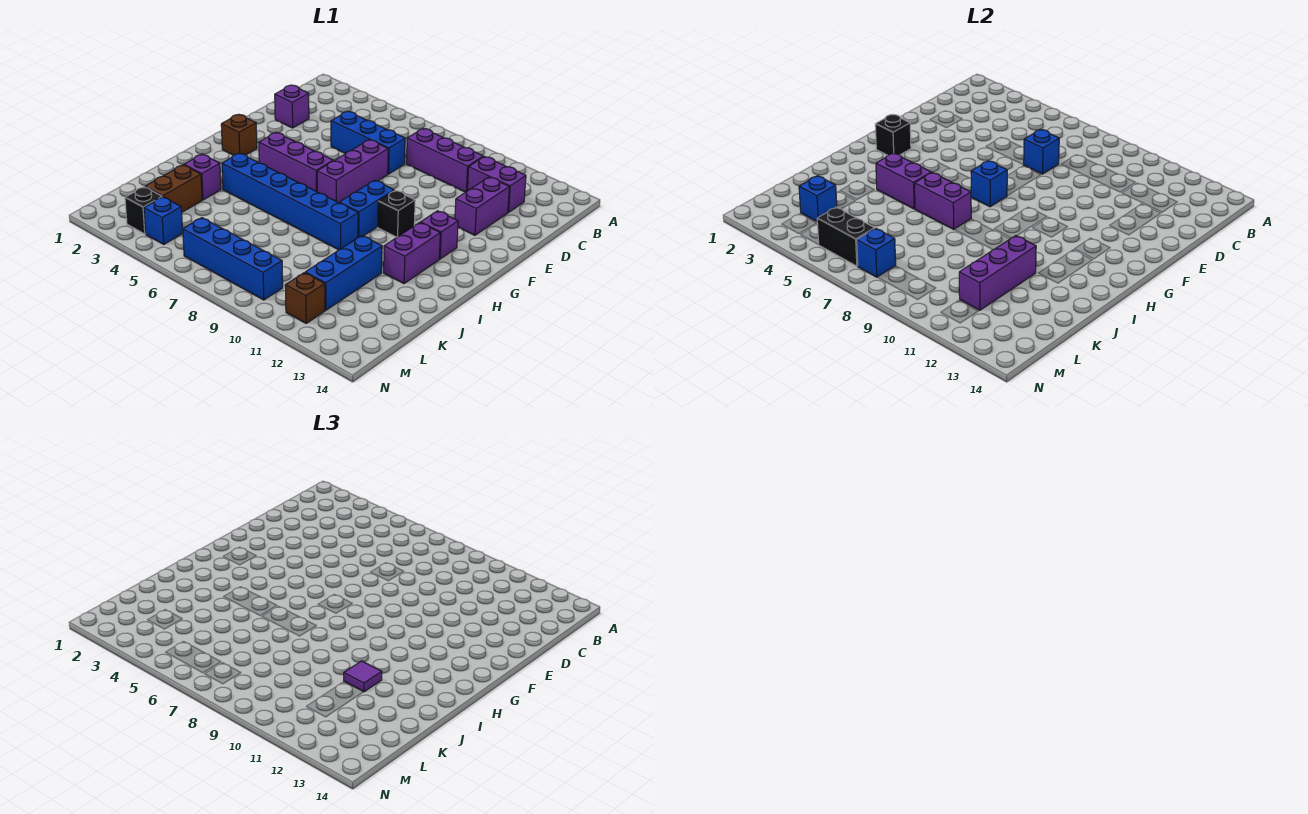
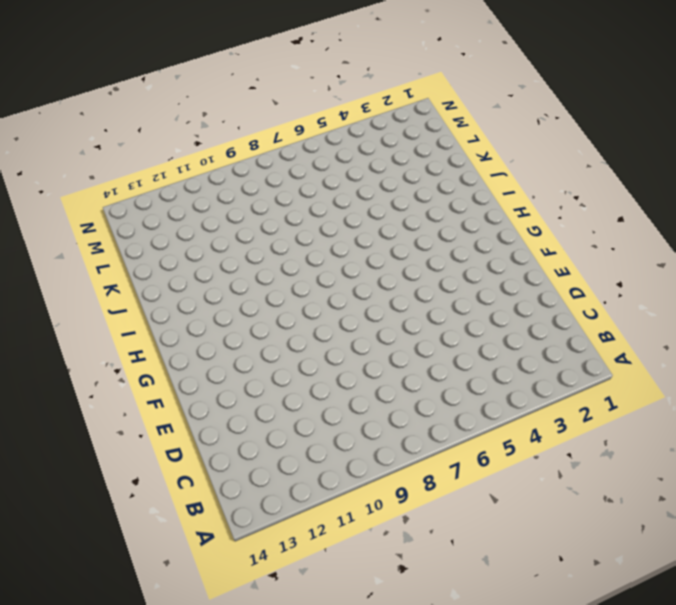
none -> purple 1x3 brick [406,129,483,192]
none -> purple 1x2 brick [467,157,526,212]
none -> purple 1x1 brick [275,85,309,128]
none -> blue 1x3 brick [331,111,405,174]

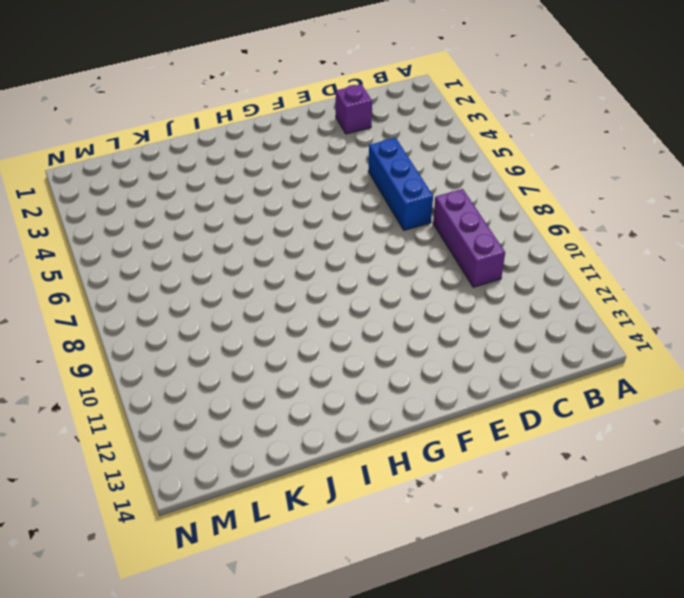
none -> purple 1x2 brick [467,157,526,212]
none -> purple 1x2 brick [455,177,509,235]
none -> purple 1x3 brick [317,140,388,203]
none -> brown 1x1 brick [221,114,257,155]

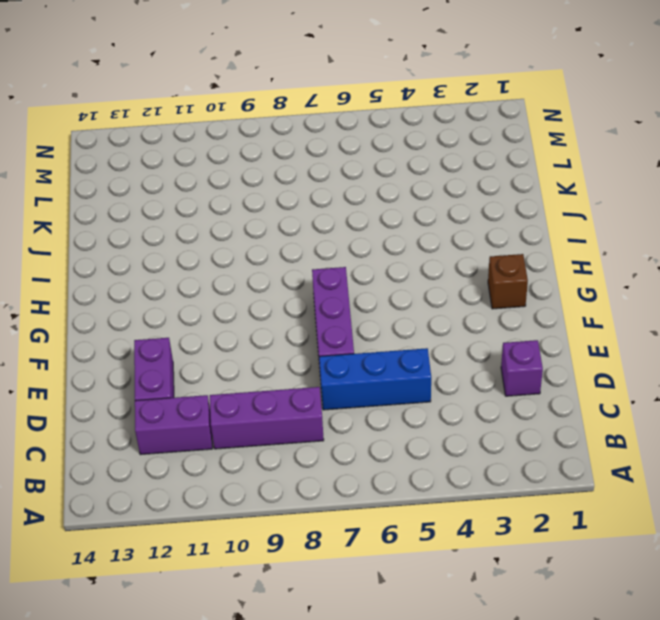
none -> purple 1x3 brick [259,133,333,192]
none -> blue 1x2 brick [339,180,394,238]
none -> black 1x1 brick [378,190,415,237]
none -> purple 1x1 brick [421,211,458,259]

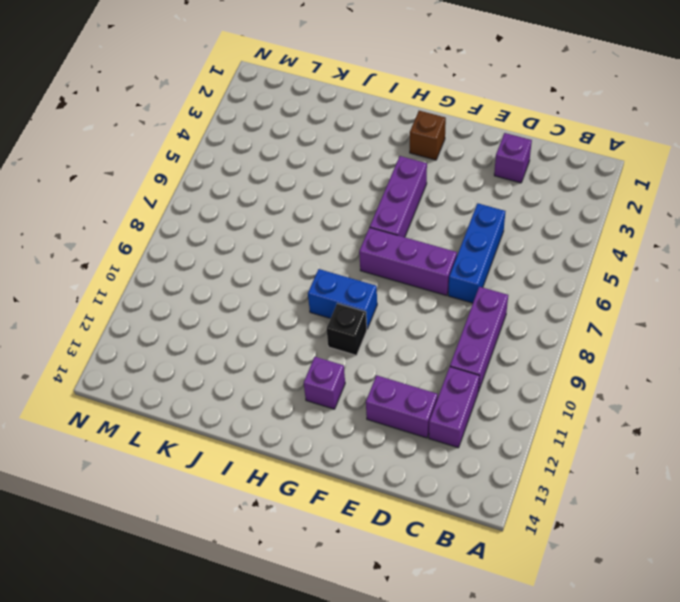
none -> purple 1x2 brick [384,223,440,284]
none -> blue 1x6 brick [222,153,358,250]
none -> purple 1x1 brick [184,154,221,200]
none -> blue 1x3 brick [305,236,382,310]

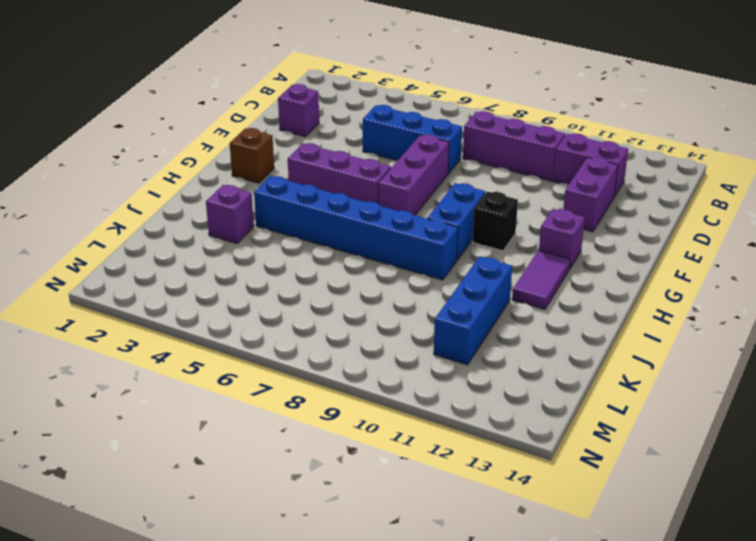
purple 1x2 tile [512,250,570,309] -> purple 1x2 brick [384,223,440,284]
none -> brown 1x2 brick [145,165,202,212]
none -> black 1x1 brick [125,187,162,234]
none -> blue 1x1 brick [144,197,183,244]
none -> blue 1x4 brick [183,218,283,300]

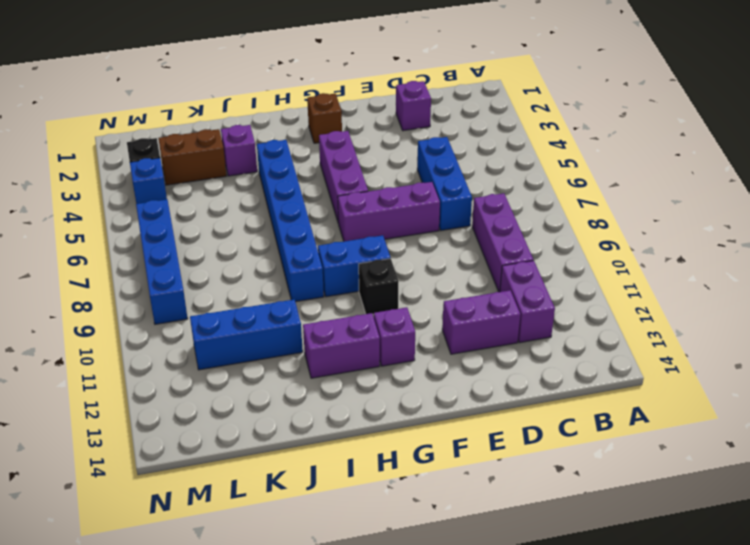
none -> brown 1x1 brick [285,273,325,323]
none -> blue 1x1 brick [1024,129,1059,174]
none -> black 1x1 brick [875,114,911,155]
none -> blue 1x1 brick [971,161,1007,207]

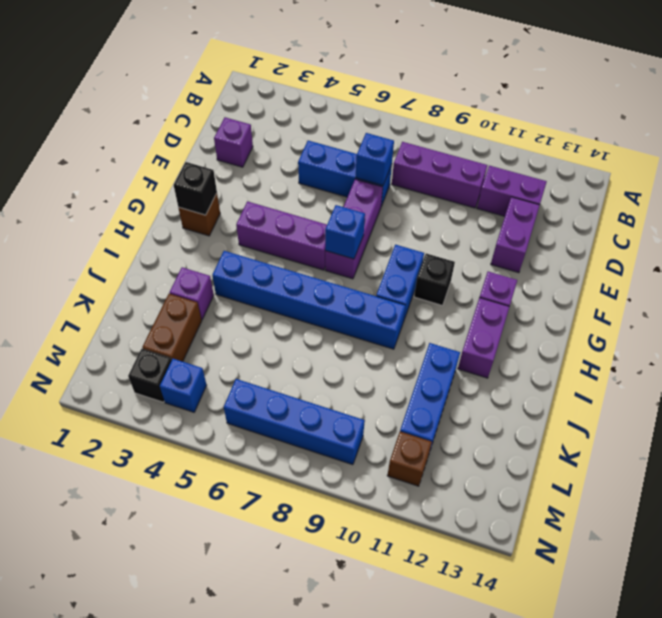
none -> purple 1x2 brick [876,153,931,209]
none -> purple 1x2 brick [915,173,971,229]
none -> purple 1x3 brick [959,236,1036,310]
none -> blue 1x1 brick [799,176,837,221]

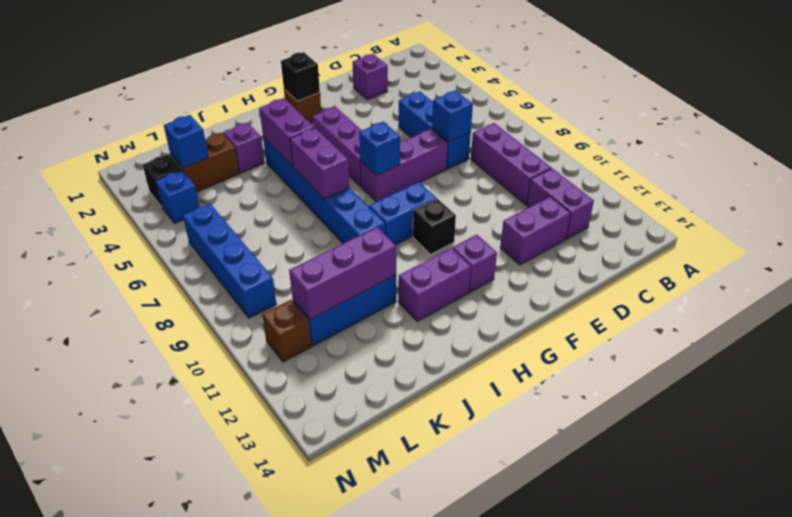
none -> black 1x2 brick [817,207,875,266]
none -> blue 1x1 brick [857,228,896,277]
none -> purple 1x1 tile [344,661,382,692]

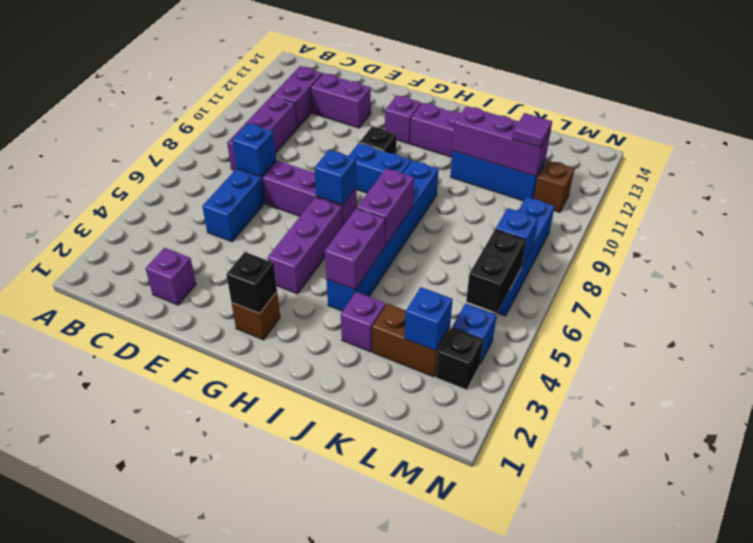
purple 1x1 tile [513,113,552,148] -> purple 1x1 tile moved to [344,661,382,692]

